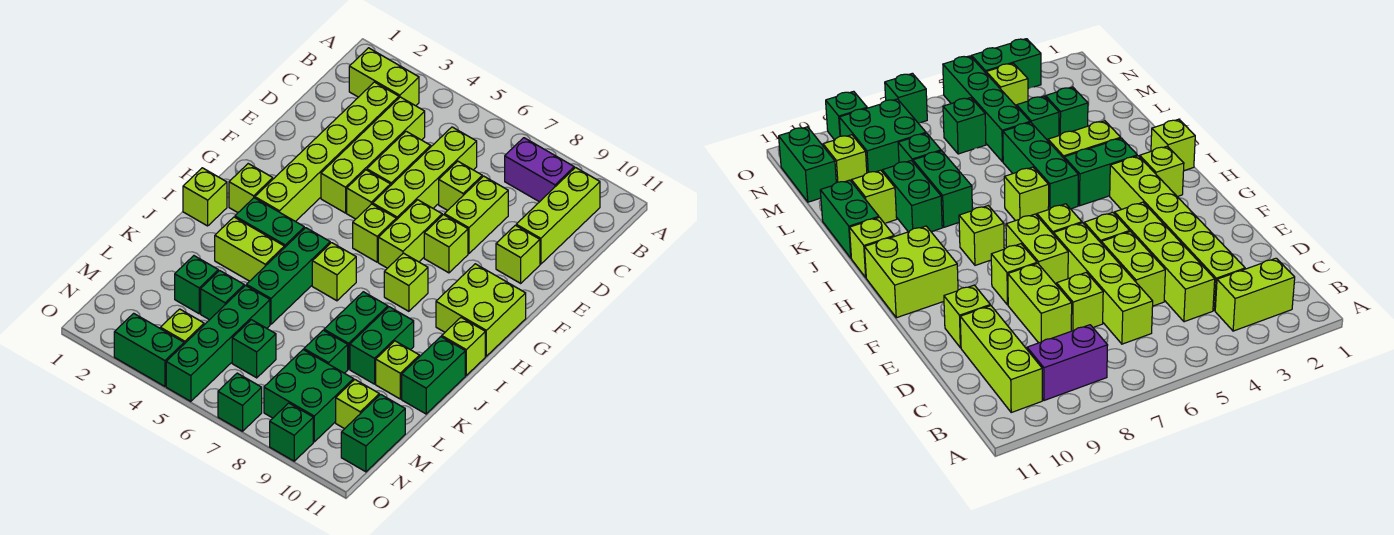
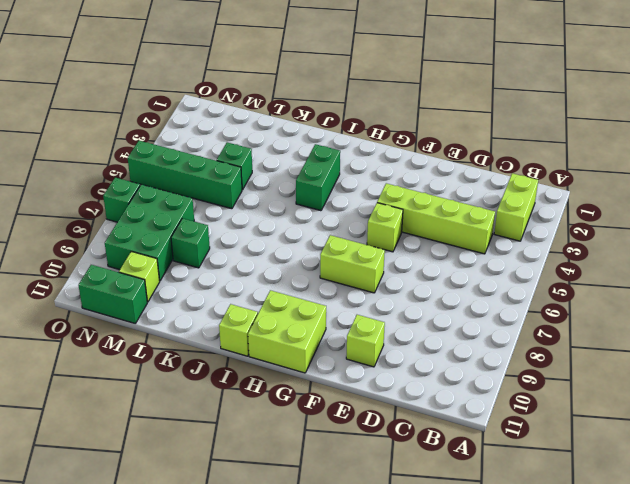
green 2x3 brick [105,185,194,281] -> green 2x2 brick [264,350,354,442]
none -> purple 1x2 brick [505,138,574,202]
none -> lime 1x3 brick [516,168,600,264]
none -> lime 1x6 brick [255,82,399,222]
none -> lime 1x4 brick [373,127,477,220]

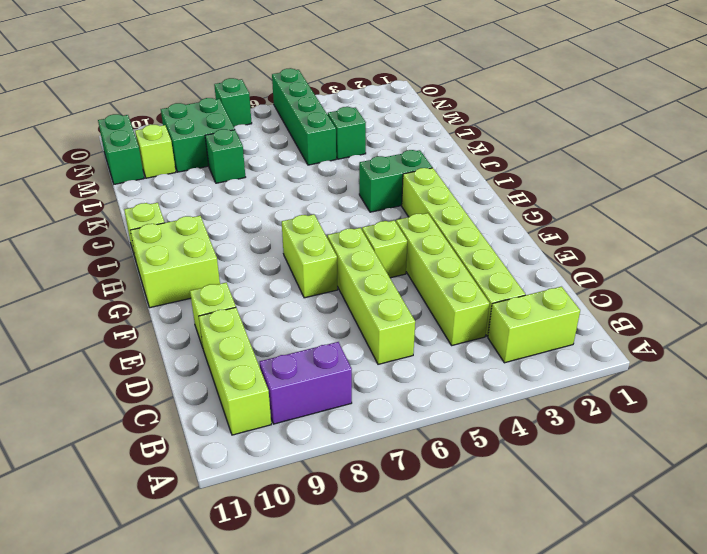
none -> lime 1x2 brick [367,131,431,185]
none -> lime 1x1 brick [439,161,482,210]
none -> lime 1x2 brick [444,176,508,253]
none -> lime 1x1 brick [424,215,468,273]

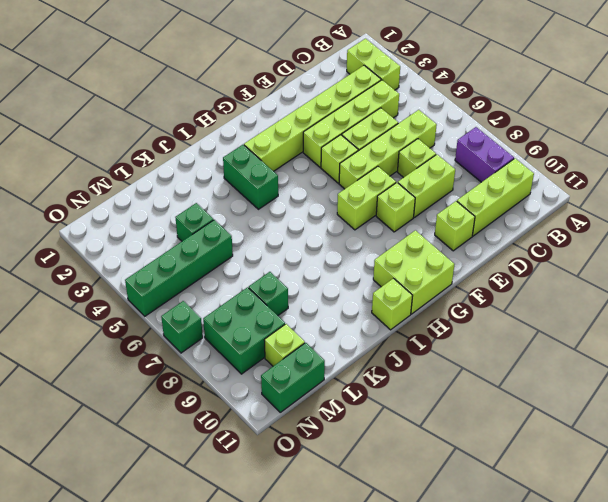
none -> lime 1x1 brick [353,204,396,262]
none -> lime 1x1 brick [229,164,273,213]
none -> lime 1x1 brick [384,253,428,311]
none -> lime 1x1 brick [183,168,227,226]

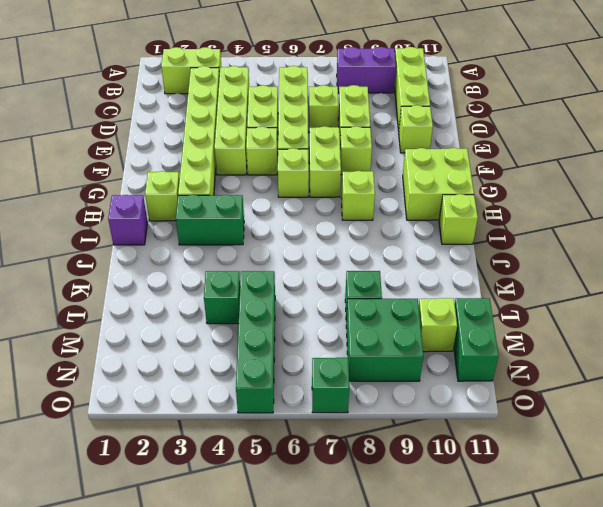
purple 1x1 brick [108,195,148,245] -> lime 1x1 brick [183,168,227,226]
none -> green 1x3 brick [246,228,330,324]
none -> lime 1x1 brick [312,243,356,301]
none -> lime 1x2 brick [215,217,284,281]
none -> green 1x2 brick [324,292,388,369]

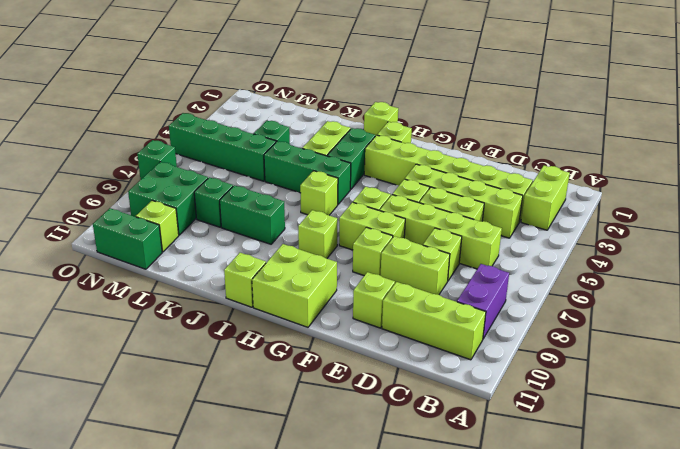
none -> green 1x2 brick [350,307,414,384]
none -> green 1x2 brick [402,337,465,414]
none -> lime 1x1 brick [376,341,420,399]
none -> green 1x1 brick [175,256,218,314]

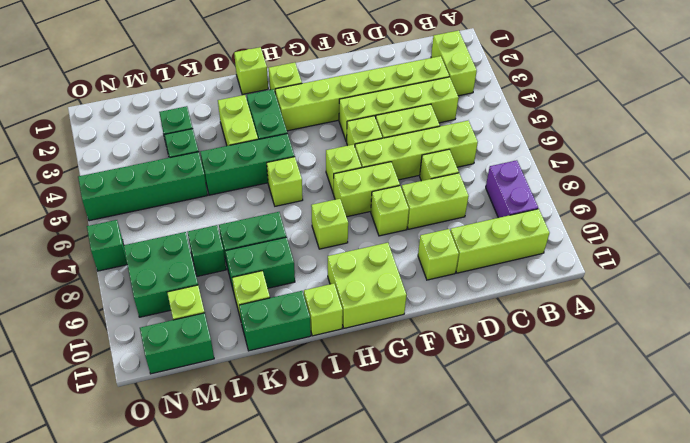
none -> green 1x1 brick [232,320,276,378]
none -> lime 1x1 brick [160,309,204,344]
none -> green 1x2 brick [114,313,184,386]
none -> green 1x1 brick [270,403,313,461]

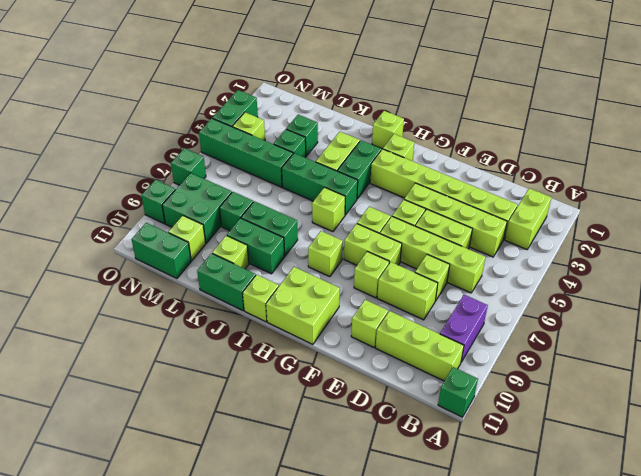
green 1x1 brick [438,367,478,417] -> green 1x1 brick moved to [232,320,276,378]

